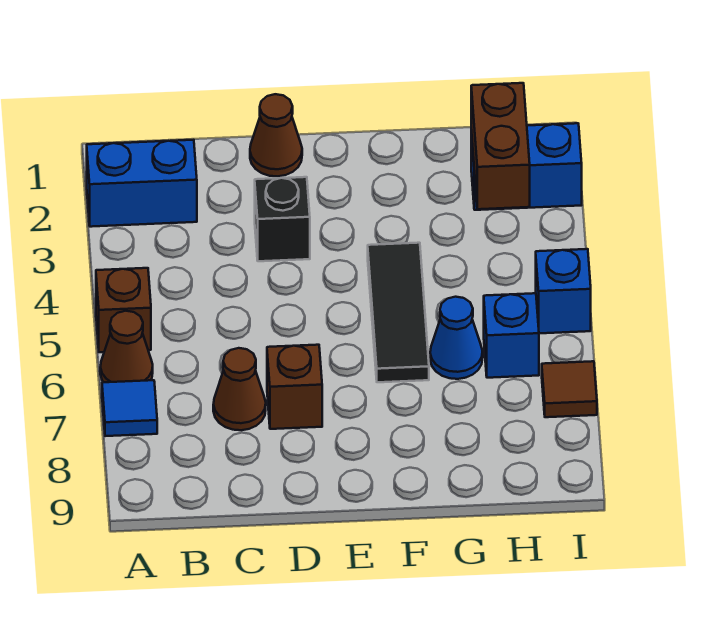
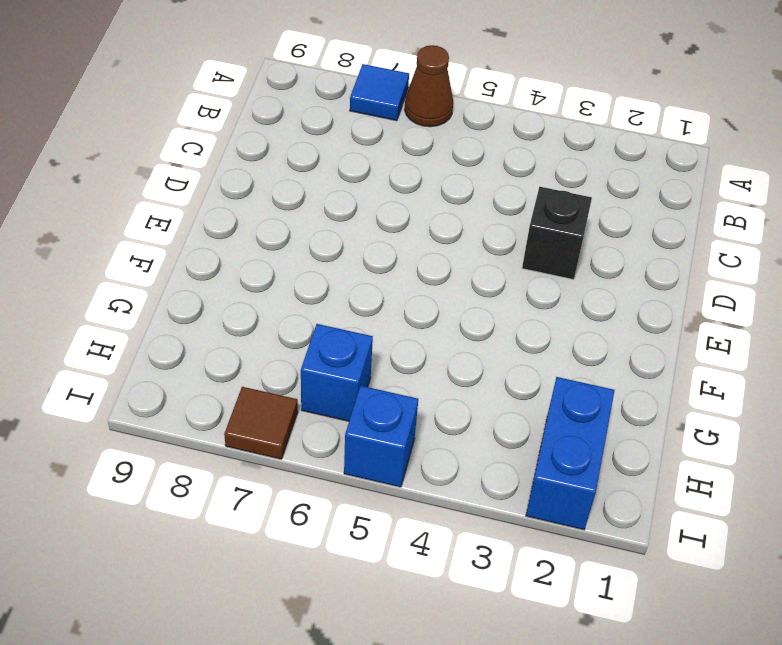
none -> blue 1x2 brick [87,140,197,227]
none -> brown 1x1 brick [96,268,151,352]
none -> brown 1x1 cone [213,348,266,430]

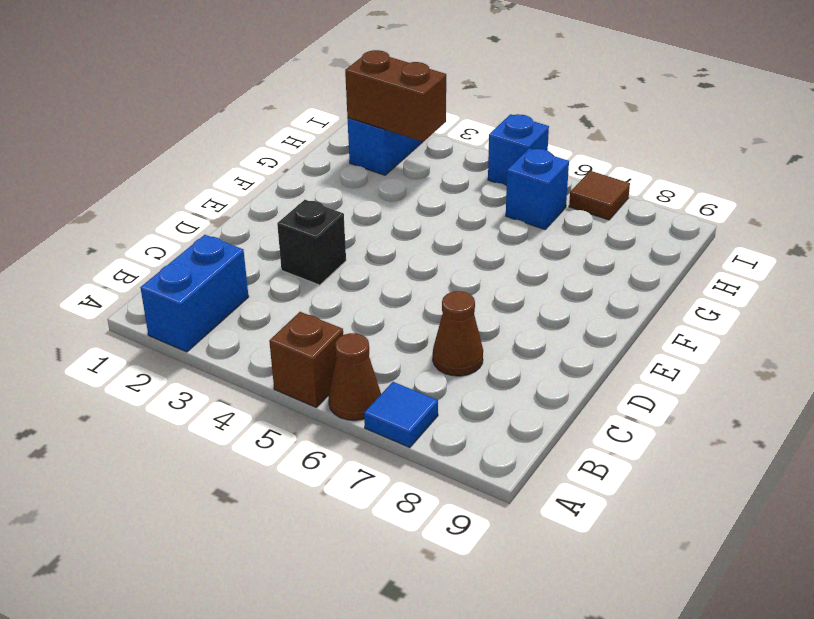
none -> brown 1x1 cone [250,94,302,176]
none -> brown 1x1 brick [267,345,322,429]
none -> black 1x3 tile [368,243,429,382]

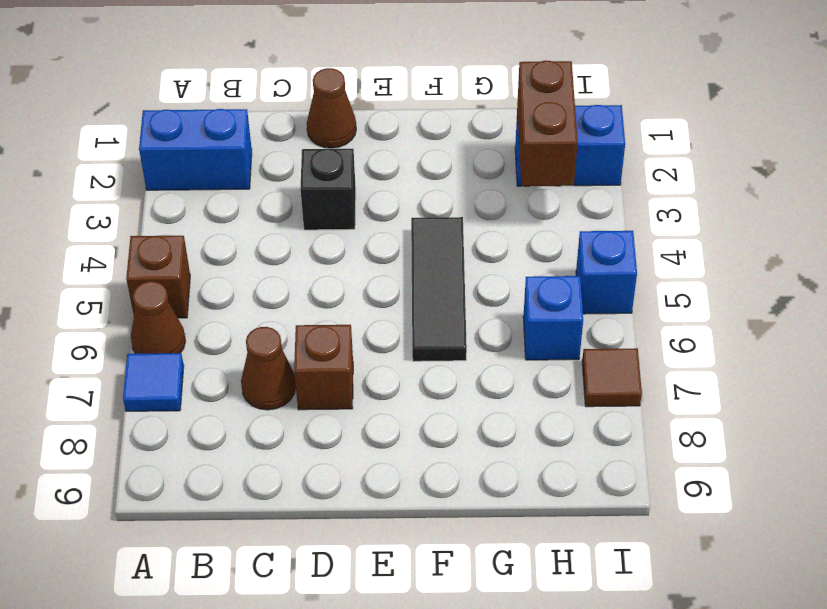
none -> blue 1x1 cone [430,297,483,379]

